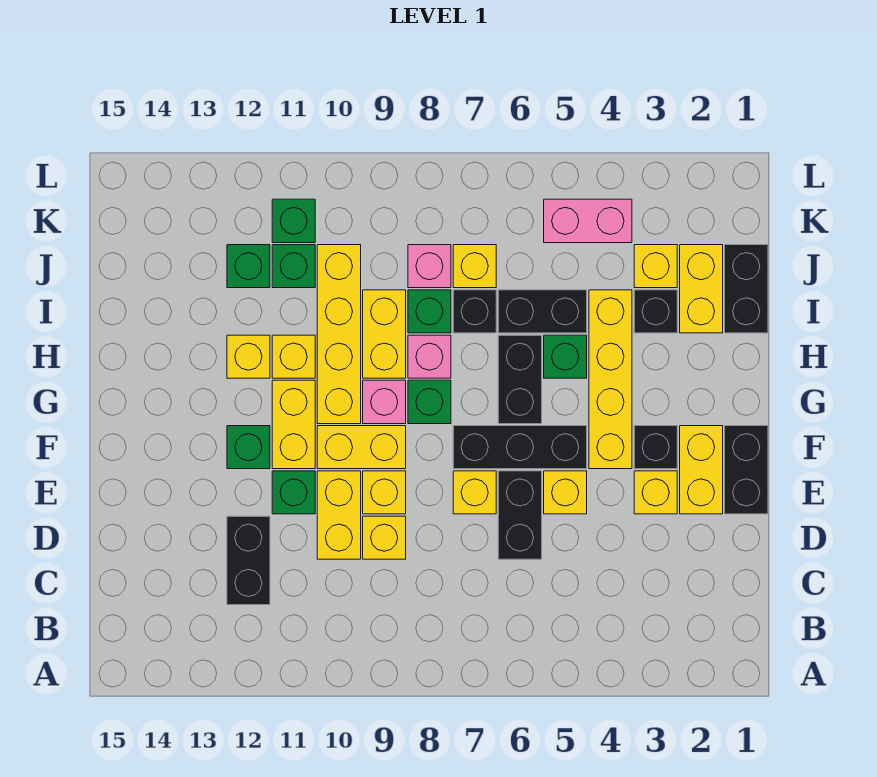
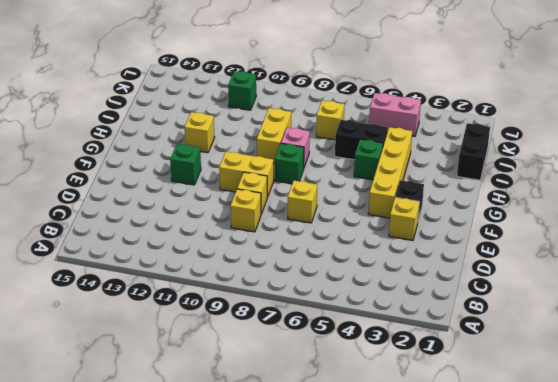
none -> black 1x2 brick [227,516,270,605]
none -> black 1x2 brick [498,471,542,559]
none -> yellow 1x2 brick [317,471,361,559]
none -> black 1x2 brick [725,426,768,514]

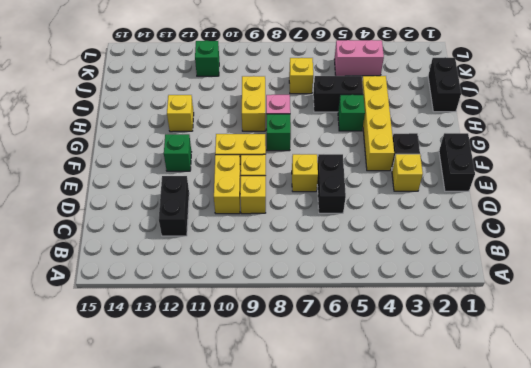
none -> yellow 1x2 brick [680,426,723,514]
none -> yellow 1x1 brick [544,471,587,514]
none -> green 1x1 brick [272,471,315,514]
none -> black 1x3 brick [453,426,587,469]

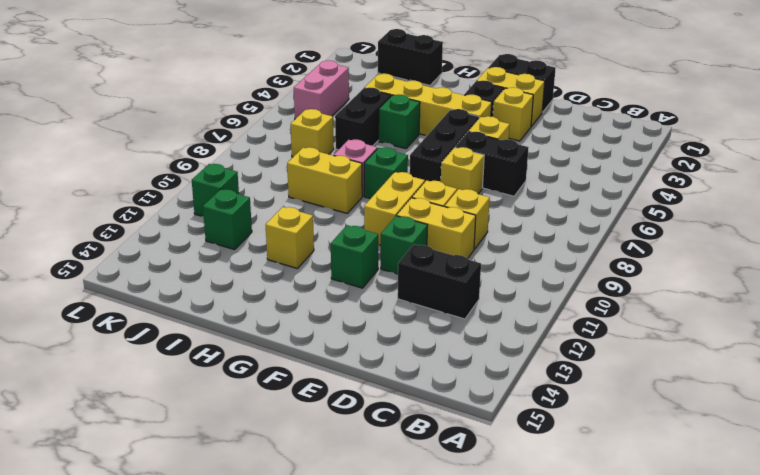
none -> yellow 1x2 brick [272,380,315,469]
none -> black 1x2 brick [498,335,542,424]
none -> pink 1x1 brick [363,380,406,424]
none -> yellow 1x4 brick [317,245,361,424]

